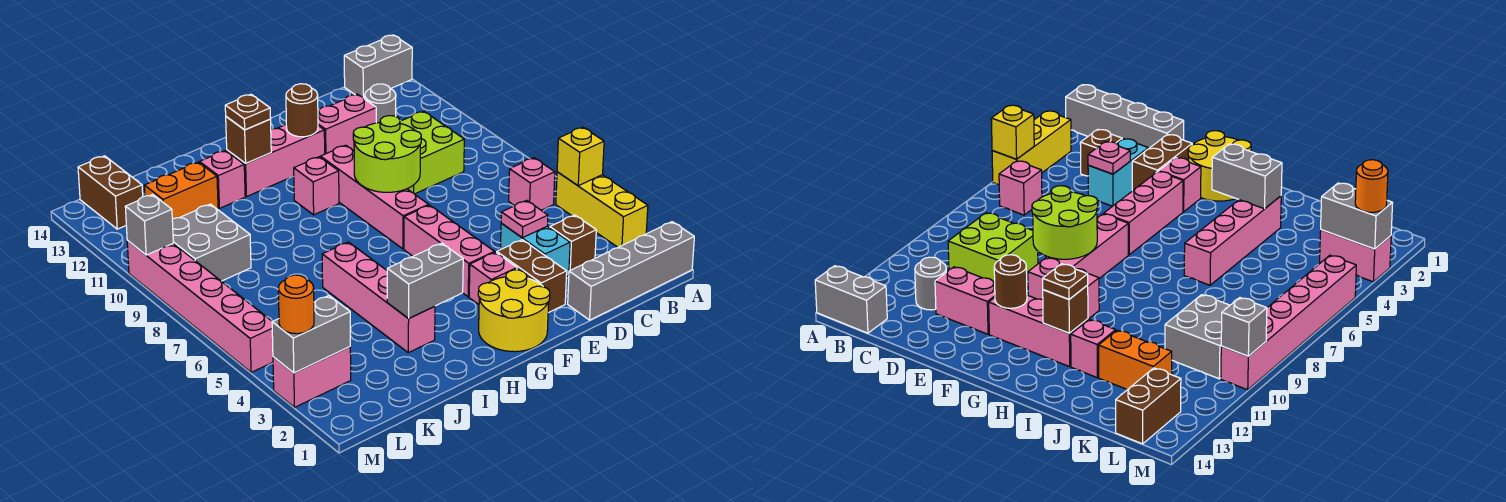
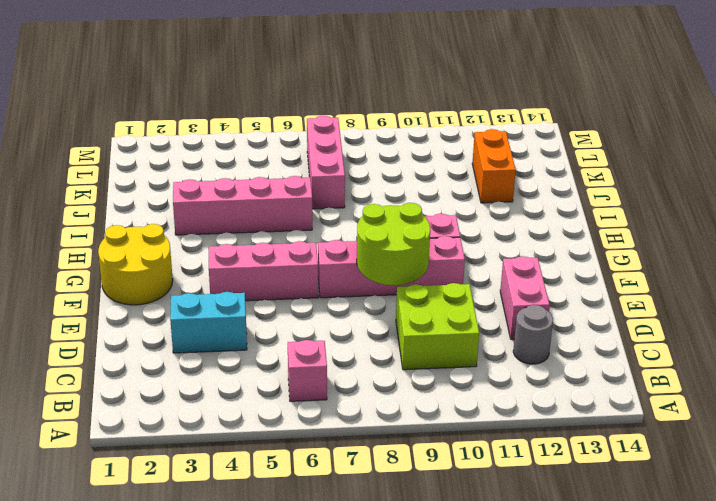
pink 1x3 brick [307,116,345,209] -> pink 1x3 brick moved to [227,125,325,196]
none -> grey 1x4 brick [568,222,694,320]
none -> yellow 1x3 brick [556,172,648,247]
none -> grey 1x2 brick [344,35,412,99]
none -> brown 1x1 brick [550,215,596,271]

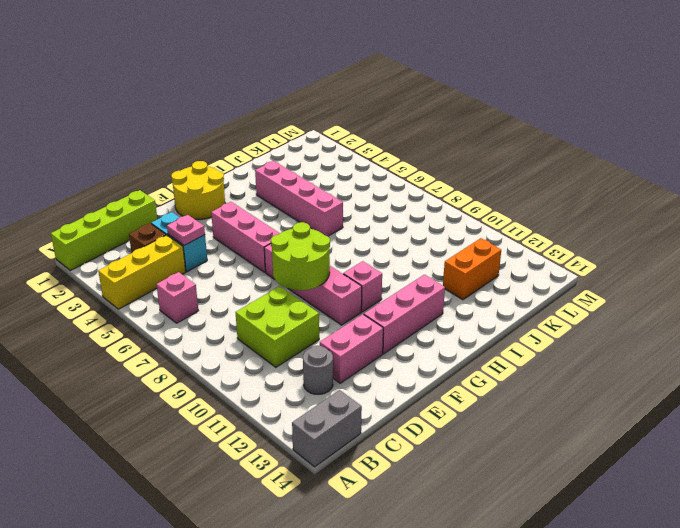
lime 1x4 brick [51,190,157,270] -> grey 1x4 brick [568,222,694,320]
yellow 1x3 brick [98,235,186,309] -> yellow 1x3 brick turned to [556,172,648,247]
none -> brown 1x2 brick [497,240,567,313]
none -> pink 1x1 brick [469,252,517,305]
none -> pink 1x1 brick [200,151,245,208]
none -> grey 2x2 brick [172,204,251,281]

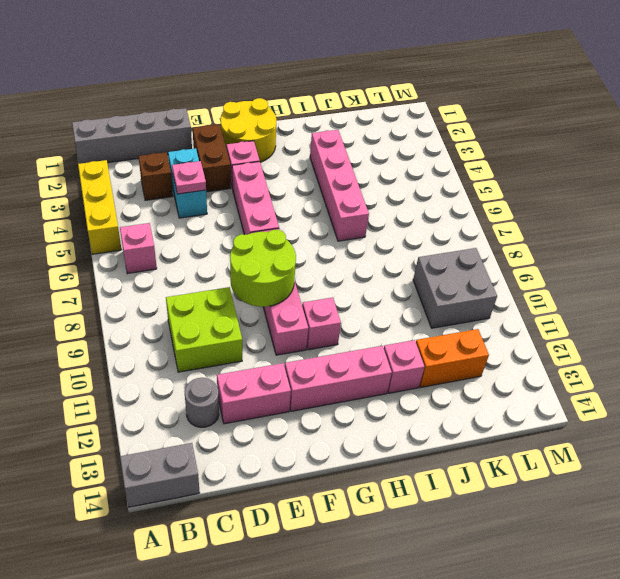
none -> pink 1x2 brick [273,347,351,407]
none -> brown 1x2 brick [78,156,143,229]
none -> pink 1x6 brick [127,241,273,372]
none -> yellow 1x1 brick [557,127,604,186]

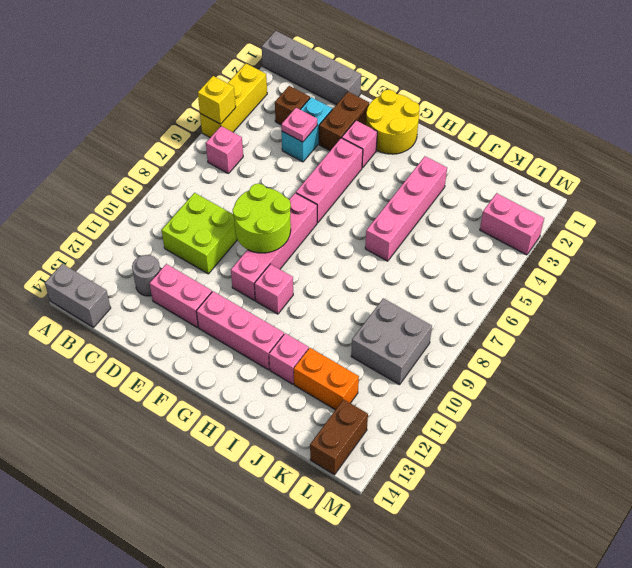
none -> pink 1x6 brick [127,241,273,372]
none -> brown 1x1 round brick [286,84,318,137]
none -> grey 1x2 brick [387,243,463,319]
none -> brown 1x1 brick [226,117,271,163]

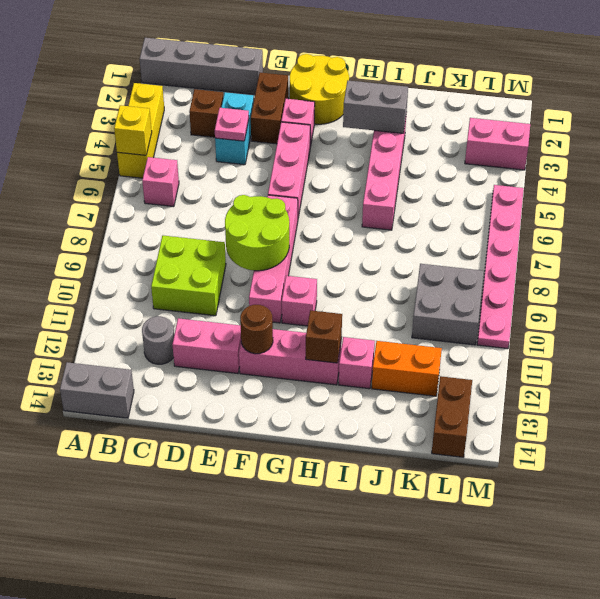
pink 1x6 plate [477,185,524,349] -> pink 1x6 brick [127,241,273,372]
none -> grey 1x2 brick [272,295,350,373]
none -> grey 1x1 brick [125,194,173,255]
none -> brown 1x1 plate [225,94,271,130]
none -> orange 1x1 round brick [278,275,314,334]

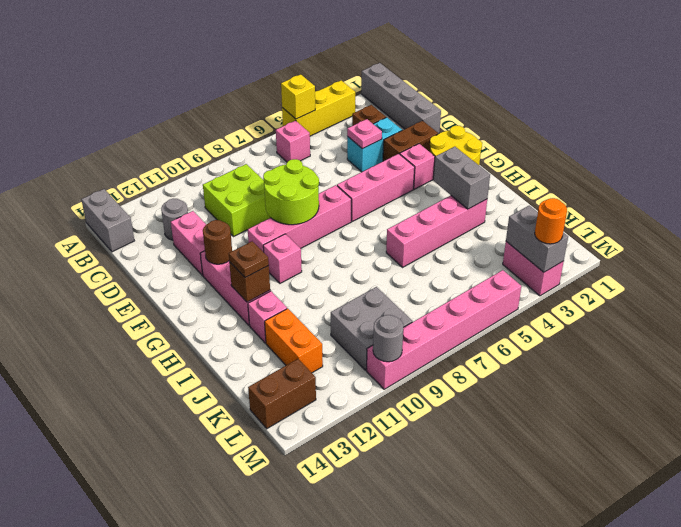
grey 1x1 round brick [373,315,404,362] -> grey 1x1 brick [125,194,173,255]

